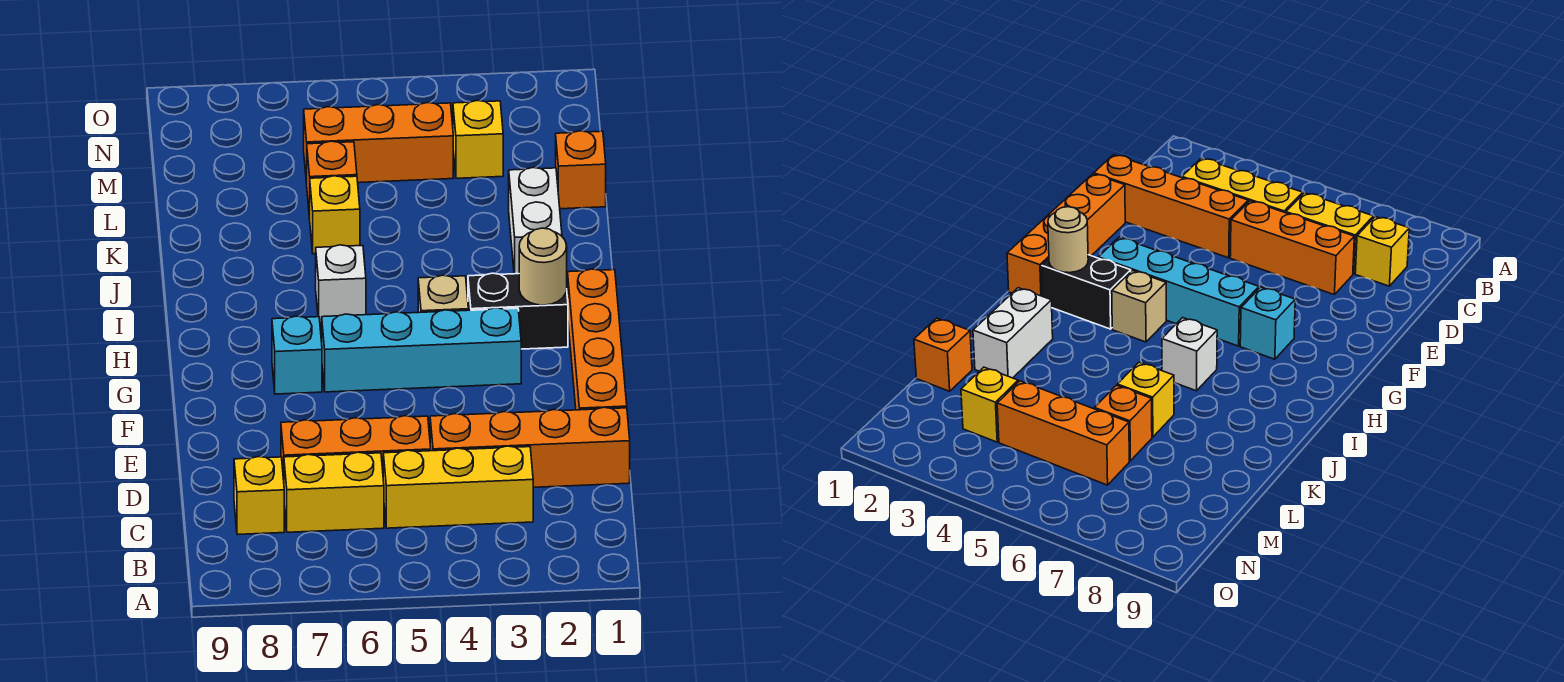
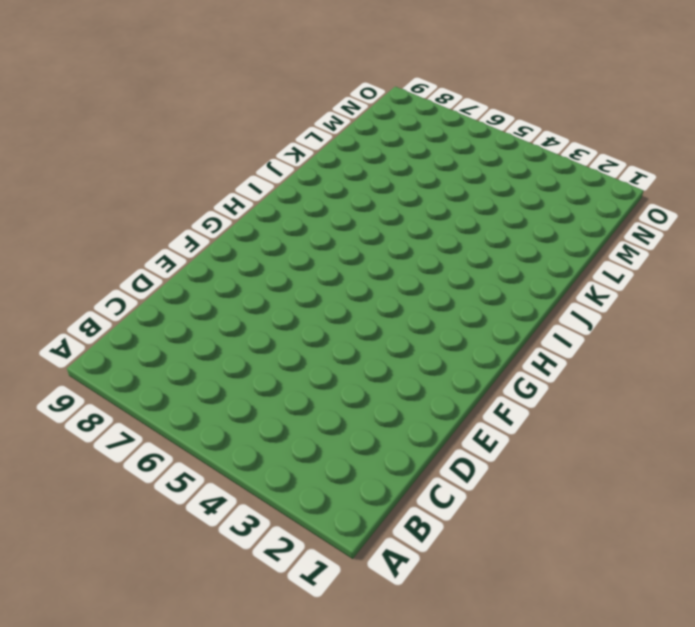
none -> yellow 1x3 brick [383,446,533,528]
none -> yellow 1x2 brick [284,452,384,532]
none -> yellow 1x1 brick [234,457,284,535]

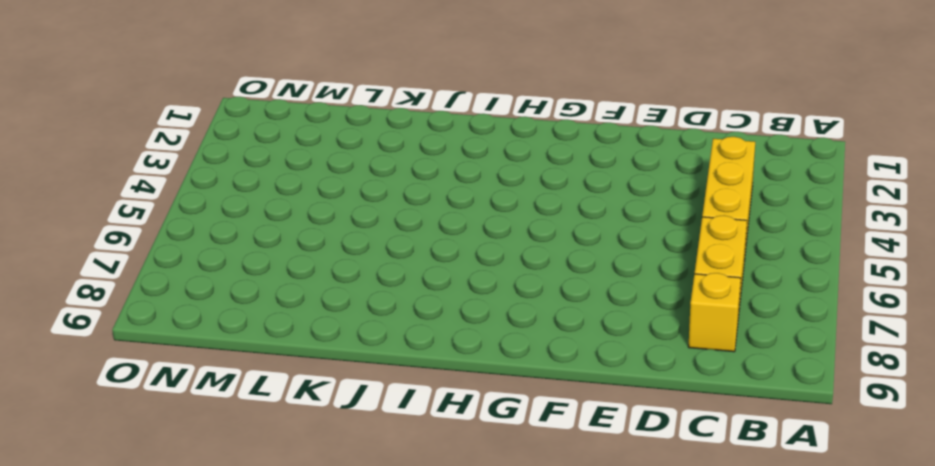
none -> orange 1x4 brick [430,407,630,487]
none -> orange 1x3 brick [281,416,431,479]
none -> orange 1x4 brick [568,269,627,410]

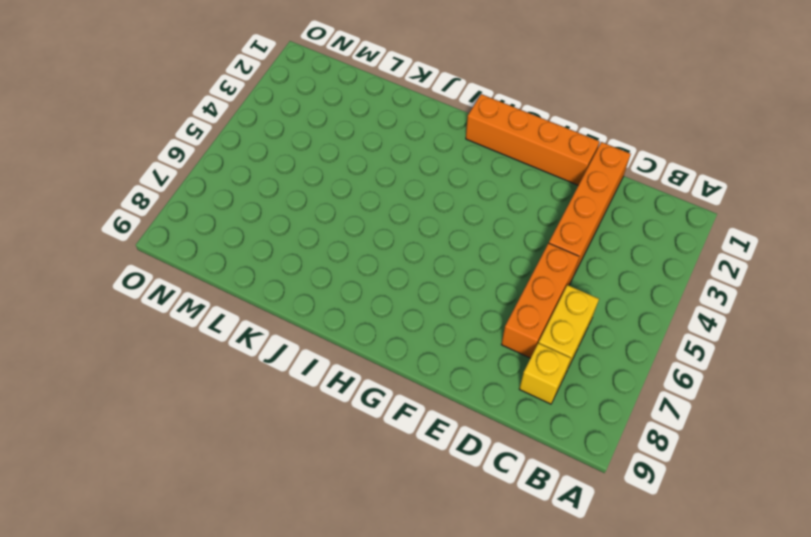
none -> yellow 1x3 brick [383,446,533,528]
none -> cyan 1x4 brick [322,308,521,392]
none -> cyan 1x1 brick [272,316,322,394]

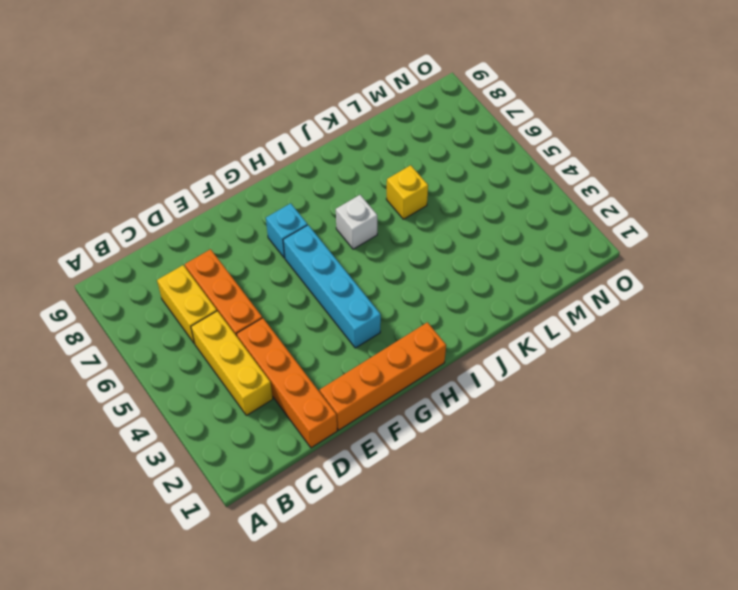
none -> yellow 1x1 brick [234,457,284,535]
none -> black 1x2 brick [468,273,568,349]
none -> tan 1x1 brick [418,275,468,313]

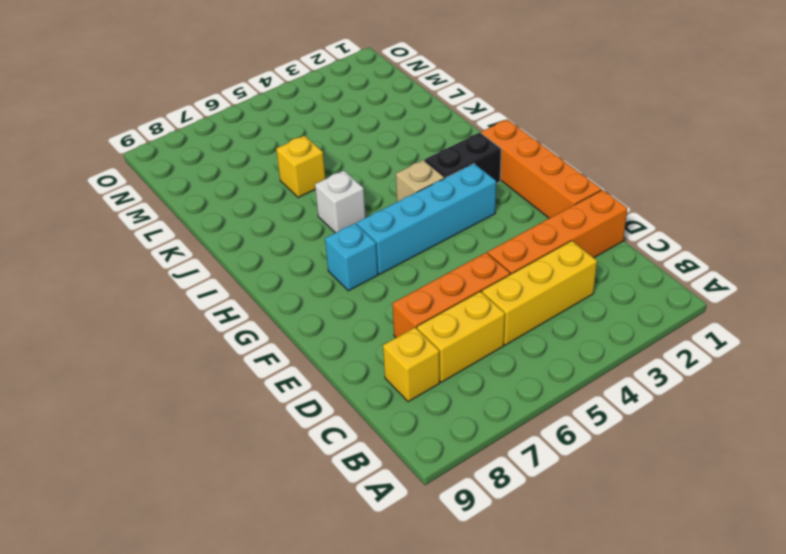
none -> white 1x2 brick [509,168,562,274]
none -> orange 1x1 brick [556,131,606,209]
none -> orange 1x1 brick [307,141,357,218]

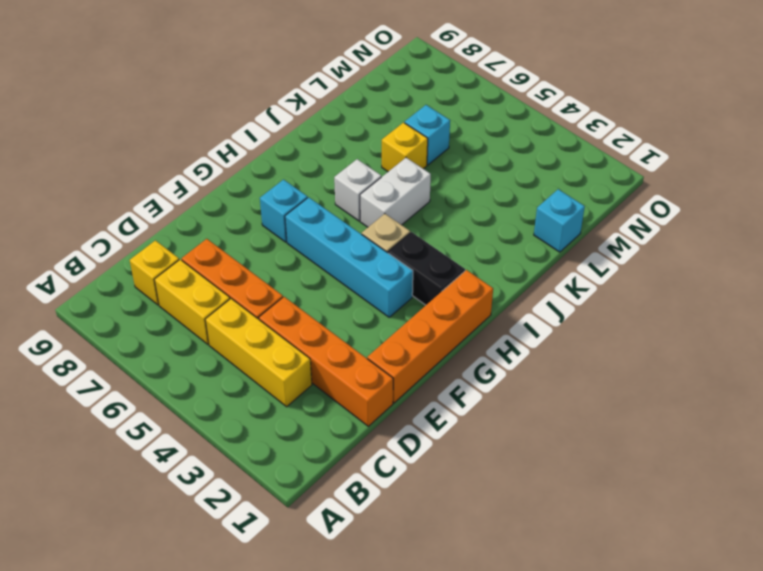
white 1x2 brick [360,158,431,227] -> white 1x2 brick moved to [509,168,562,274]
cyan 1x1 brick [534,189,585,252] -> orange 1x1 brick [556,131,606,209]
cyan 1x1 brick [405,105,450,165] -> orange 1x1 brick [307,141,357,218]
none -> yellow 1x1 brick [453,100,503,178]
none -> orange 1x3 brick [304,103,453,184]
none -> tan 1x1 round brick [519,228,567,305]

